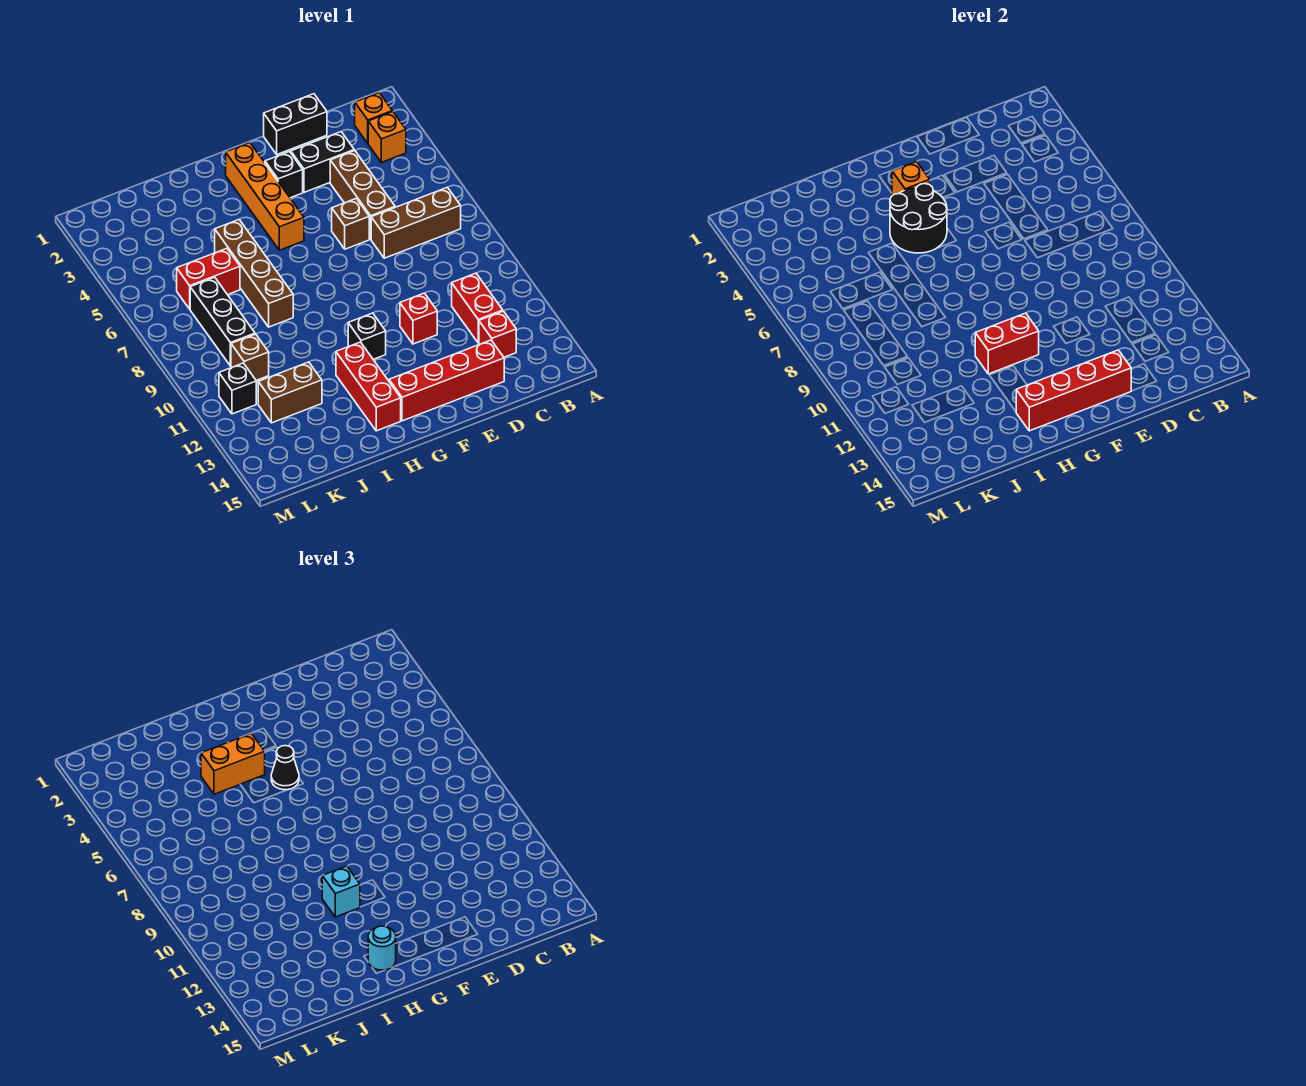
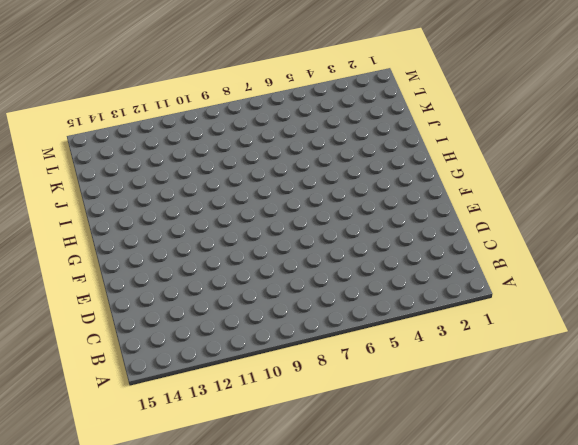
none -> orange 1x1 brick [355,93,392,143]
none -> orange 1x1 brick [368,112,406,162]
none -> brown 1x3 brick [371,187,461,258]

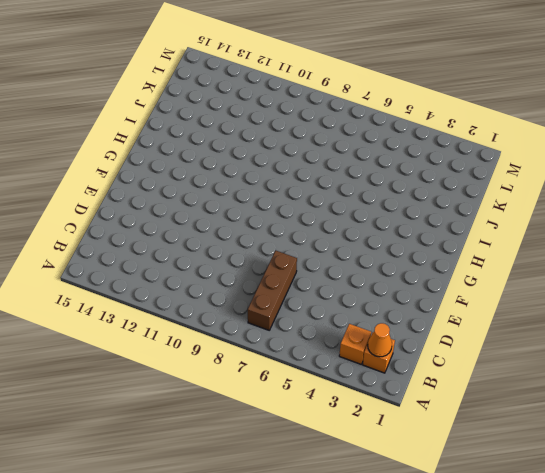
orange 1x1 cone [368,323,392,357] -> none
none -> red 1x2 brick [452,273,503,343]
none -> red 1x1 brick [479,311,516,357]
none -> black 1x2 brick [264,94,327,154]

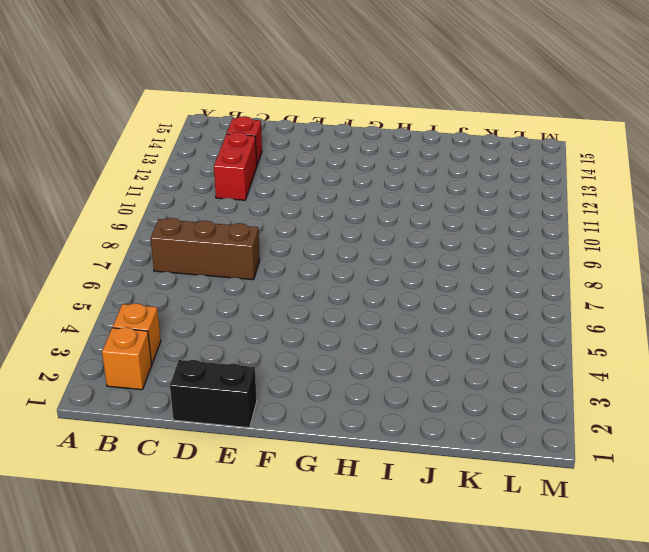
none -> black 1x2 brick [291,132,354,192]
none -> brown 1x3 brick [330,150,395,239]
none -> red 1x4 brick [389,340,504,421]

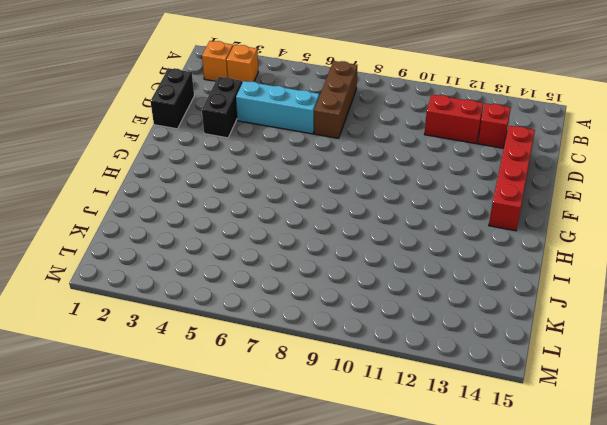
cyan 1x3 brick [236,81,319,134] -> brown 1x3 brick [330,150,395,239]
none -> brown 1x1 brick [332,199,369,249]
none -> red 1x1 brick [400,293,437,344]
none -> black 1x1 brick [265,152,303,198]

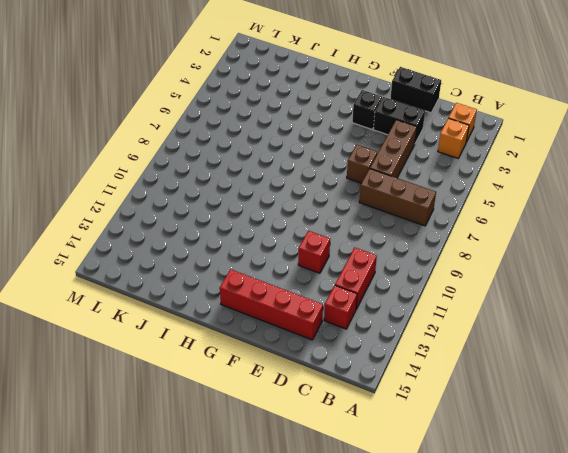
none -> orange 1x4 brick [226,143,304,250]
none -> black 1x1 brick [348,313,386,359]
none -> red 1x3 brick [336,342,401,431]

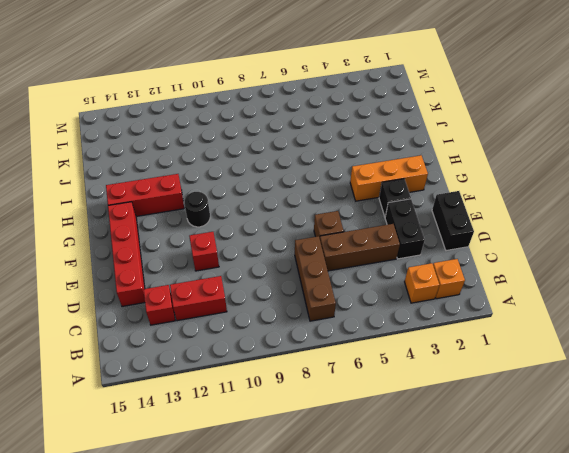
orange 1x3 brick [350,155,428,201] -> orange 1x4 brick [226,143,304,250]
black 1x1 round brick [184,192,210,227] -> black 1x1 brick [348,313,386,359]
none -> brown 1x4 brick [215,220,293,327]
none -> red 1x2 brick [177,248,240,309]
none -> brown 1x2 brick [258,362,322,423]

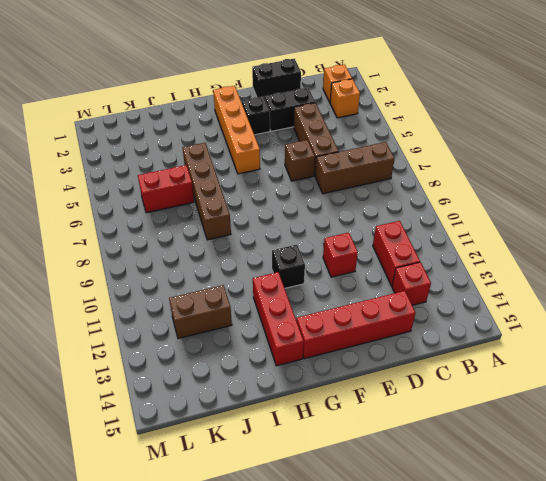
none -> black 1x3 brick [190,277,255,366]
none -> brown 1x1 brick [231,334,269,380]
none -> black 1x1 brick [219,363,256,414]

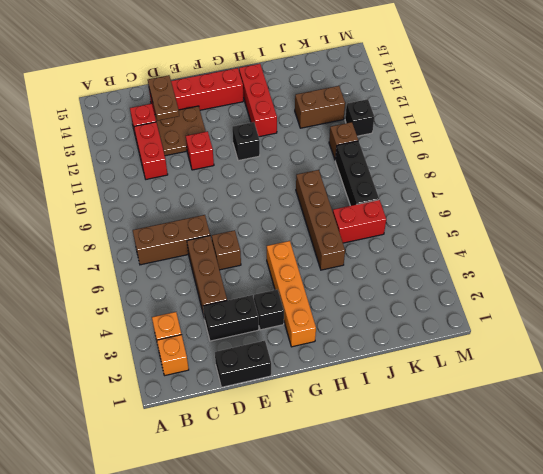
brown 2x2 plate [155,106,206,156] -> none
brown 1x2 plate [148,75,179,121] -> none
none -> red 1x4 brick [1016,350,1131,431]
none -> orange 1x1 brick [892,162,930,195]
none -> black 2x2 round brick [890,184,947,253]

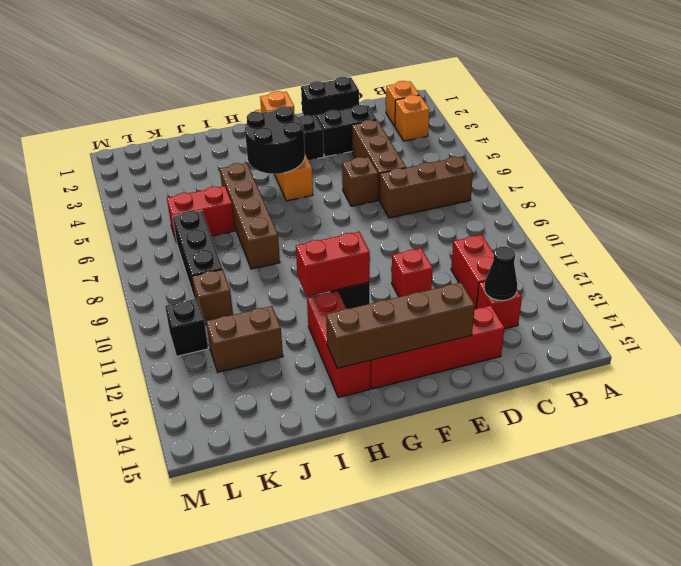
black 1x1 cone [484,247,517,301] -> black 1x1 cone moved to [271,746,299,790]
brown 1x4 brick [326,283,475,368] -> red 1x4 brick [1016,350,1131,431]
none -> orange 1x2 brick [201,734,265,794]
none -> cyan 1x1 brick [322,866,360,917]
none -> cyan 1x1 round brick [368,926,396,970]

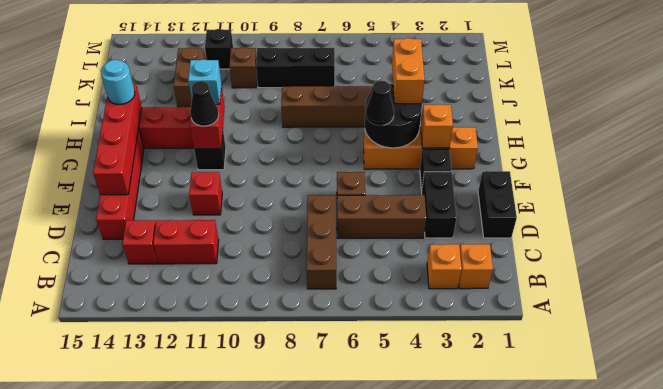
black 1x1 cone [190,81,219,126] -> none
none -> red 1x2 brick [177,248,240,309]

